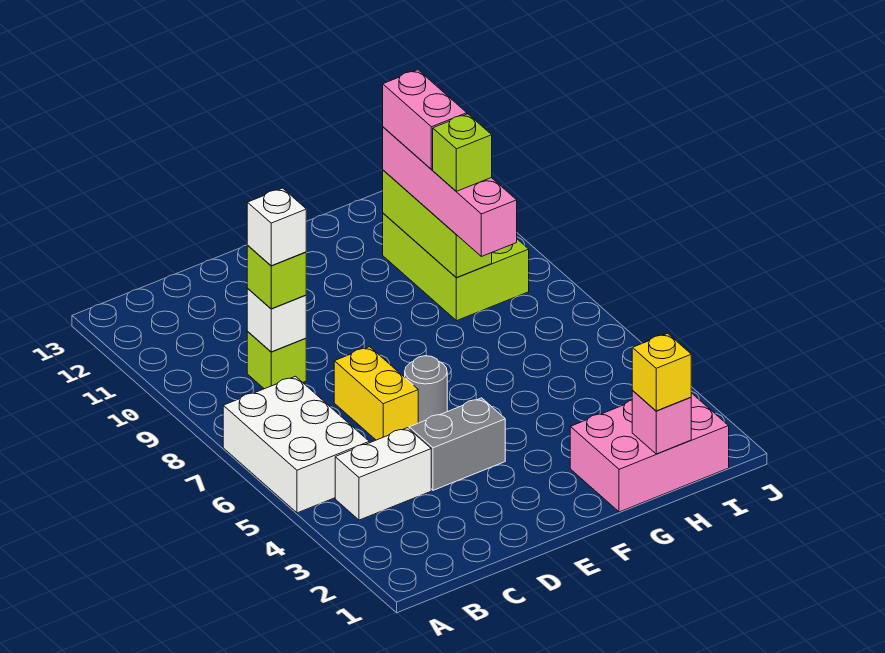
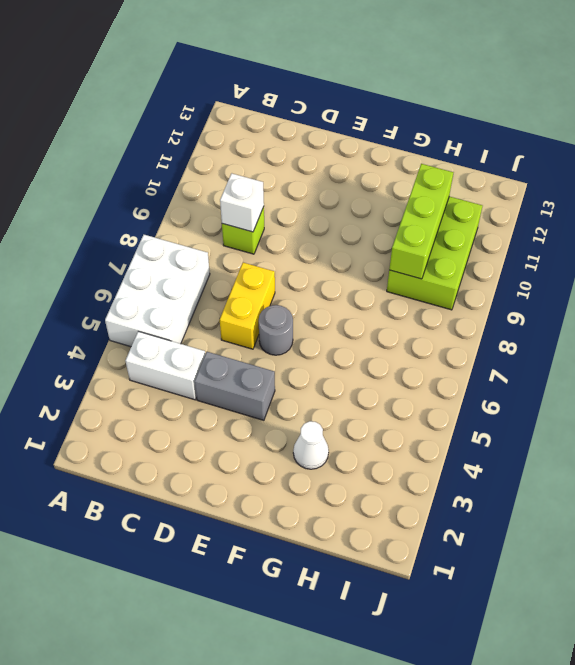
white 1x1 cone [293,421,329,469] -> none
none -> pink 2x3 brick [570,393,729,512]
none -> pink 1x1 brick [632,391,691,454]
none -> lime 1x1 brick [247,246,306,309]

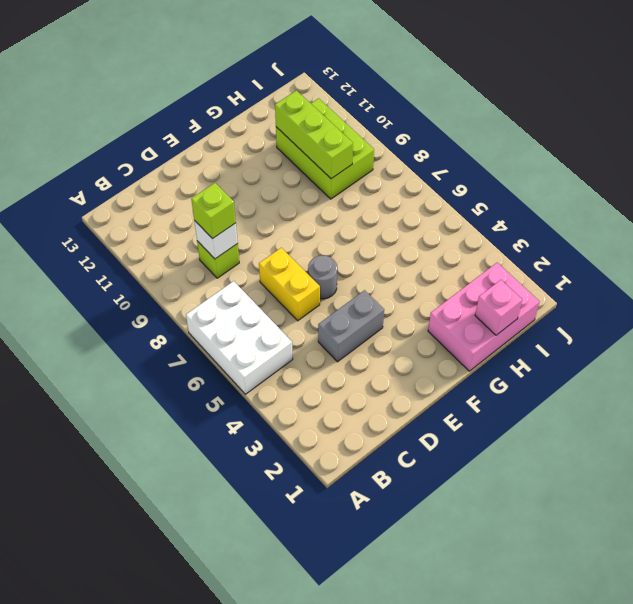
none -> white 1x2 brick [335,428,431,520]
none -> yellow 1x1 brick [632,333,691,411]
none -> pink 1x4 brick [383,127,517,257]

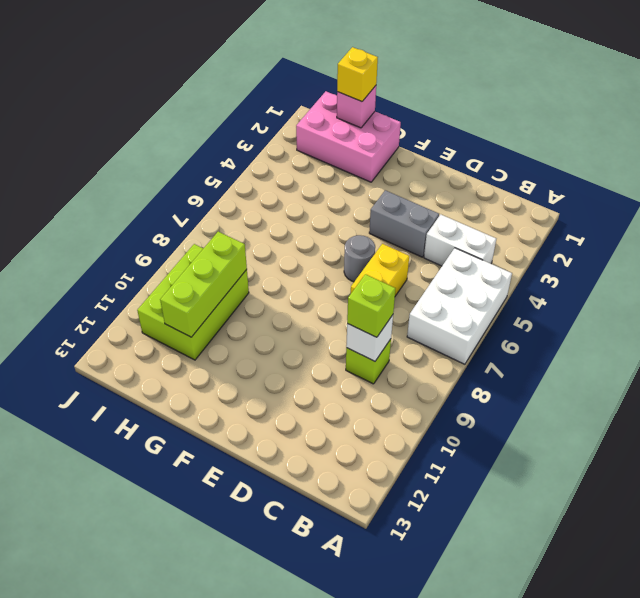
none -> pink 1x4 brick [383,127,517,257]
none -> white 1x1 brick [247,188,306,266]
none -> lime 1x1 brick [433,114,492,191]

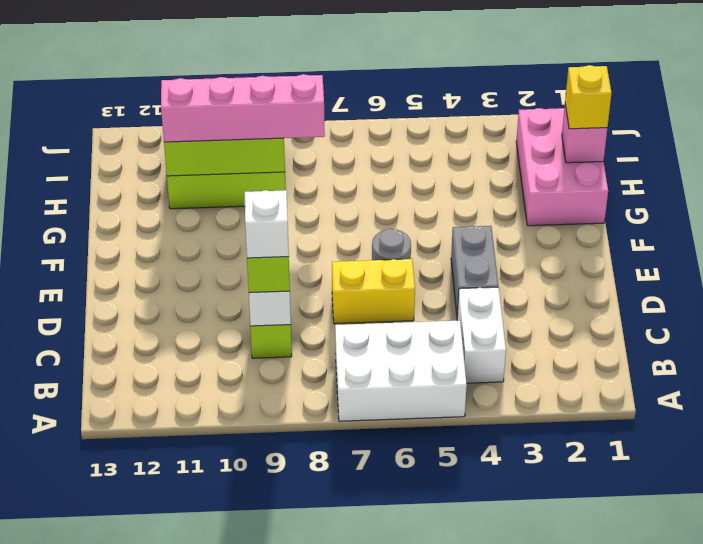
none -> lime 1x1 brick [433,114,492,191]
none -> pink 1x2 brick [383,70,467,169]

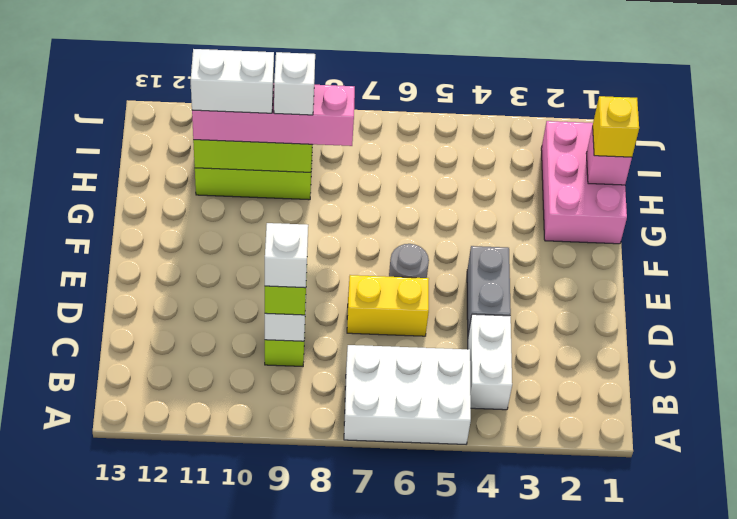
white 1x1 brick [274,52,315,115] -> lime 1x1 brick [433,114,492,191]
white 1x2 brick [191,49,274,113] -> pink 1x2 brick [383,70,467,169]

